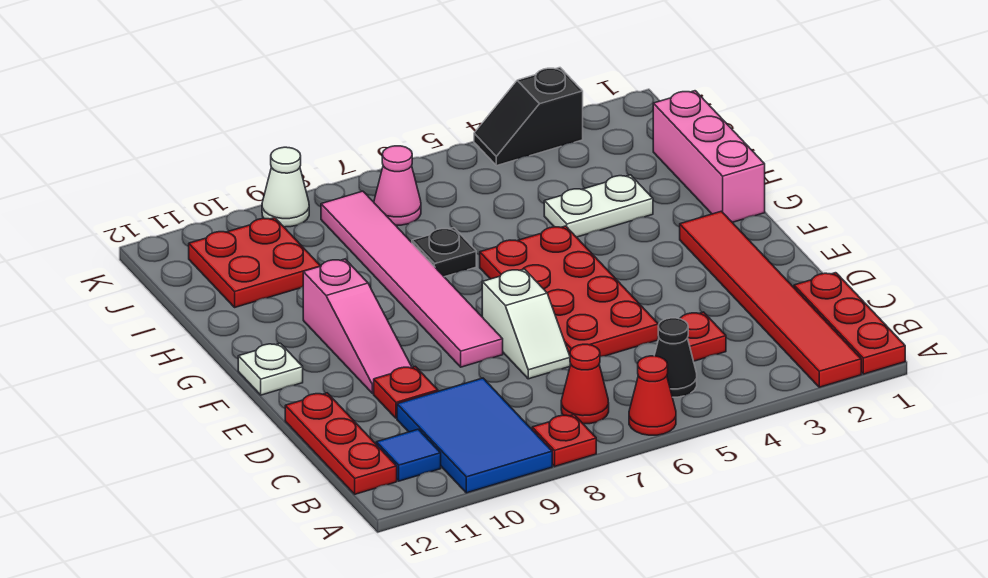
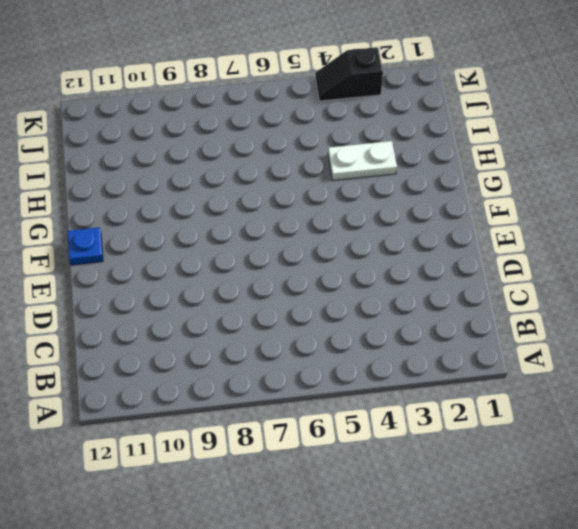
blue 1x1 plate [67,227,103,265] -> white 1x1 plate [238,343,303,395]
none -> red 1x3 plate [794,273,905,374]
none -> red 1x6 tile [680,211,861,387]
none -> red 1x1 cone [629,356,676,435]

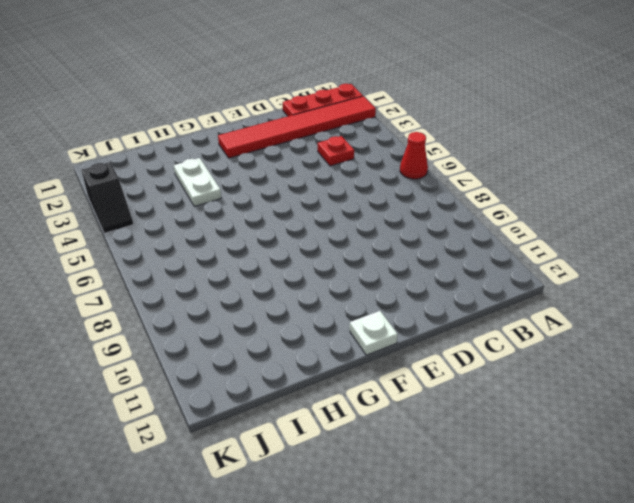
none -> red 1x1 plate [532,415,596,466]
none -> blue 2x3 tile [397,378,552,493]
none -> black 1x1 cone [654,318,697,397]

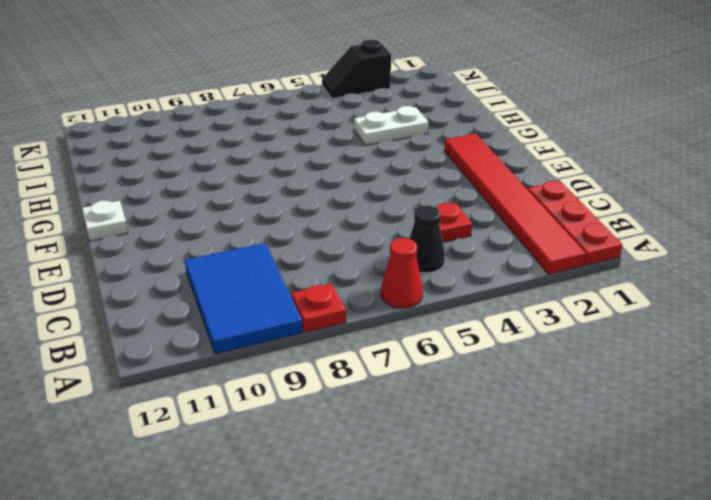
none -> red 1x1 cone [561,344,609,424]
none -> blue 1x1 tile [376,429,441,481]
none -> red 1x3 plate [285,393,397,494]

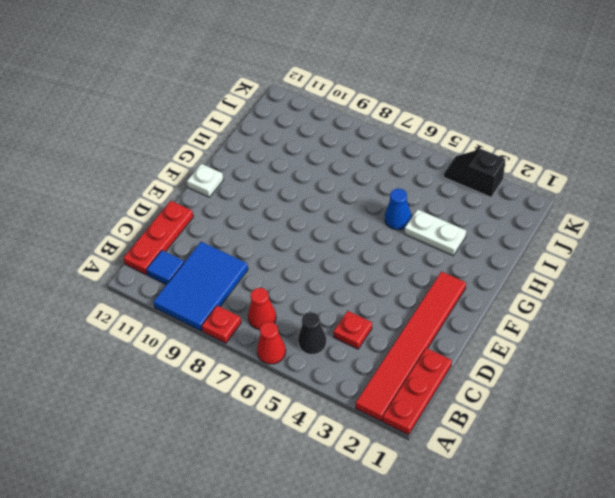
blue 1x1 cone [385,188,411,230] -> none
none -> red 2x4 plate [480,226,658,356]
none -> white 1x2 slope [482,269,570,379]
none -> red 1x1 plate [374,366,438,418]

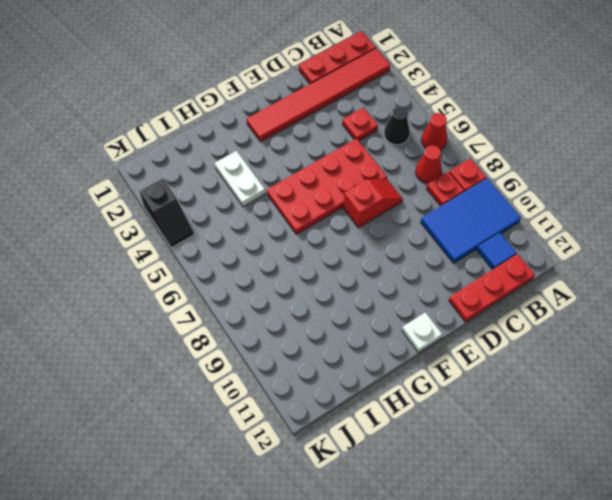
red 1x1 plate [427,171,464,206] -> red 1x1 plate moved to [374,366,438,418]
red 1x2 slope [343,179,403,228] -> white 1x2 slope [482,269,570,379]
none -> pink 1x6 tile [321,191,503,367]
none -> pink 1x3 slope [303,259,412,394]
none -> pink 1x3 brick [653,91,765,222]

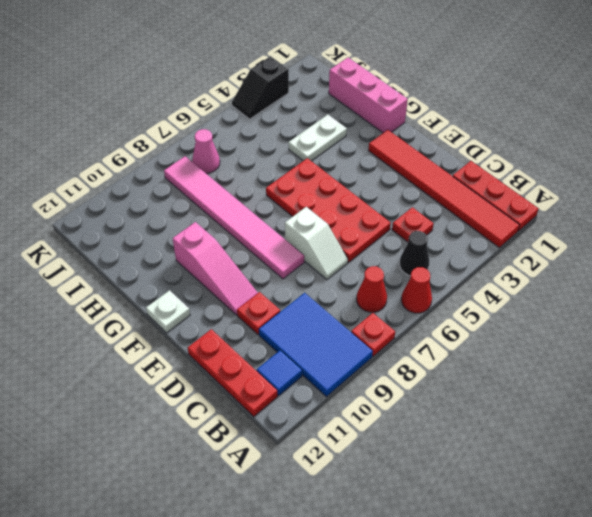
none -> black 1x1 plate [412,228,476,277]
none -> red 2x2 plate [189,218,320,307]
none -> white 1x1 cone [262,147,309,227]

